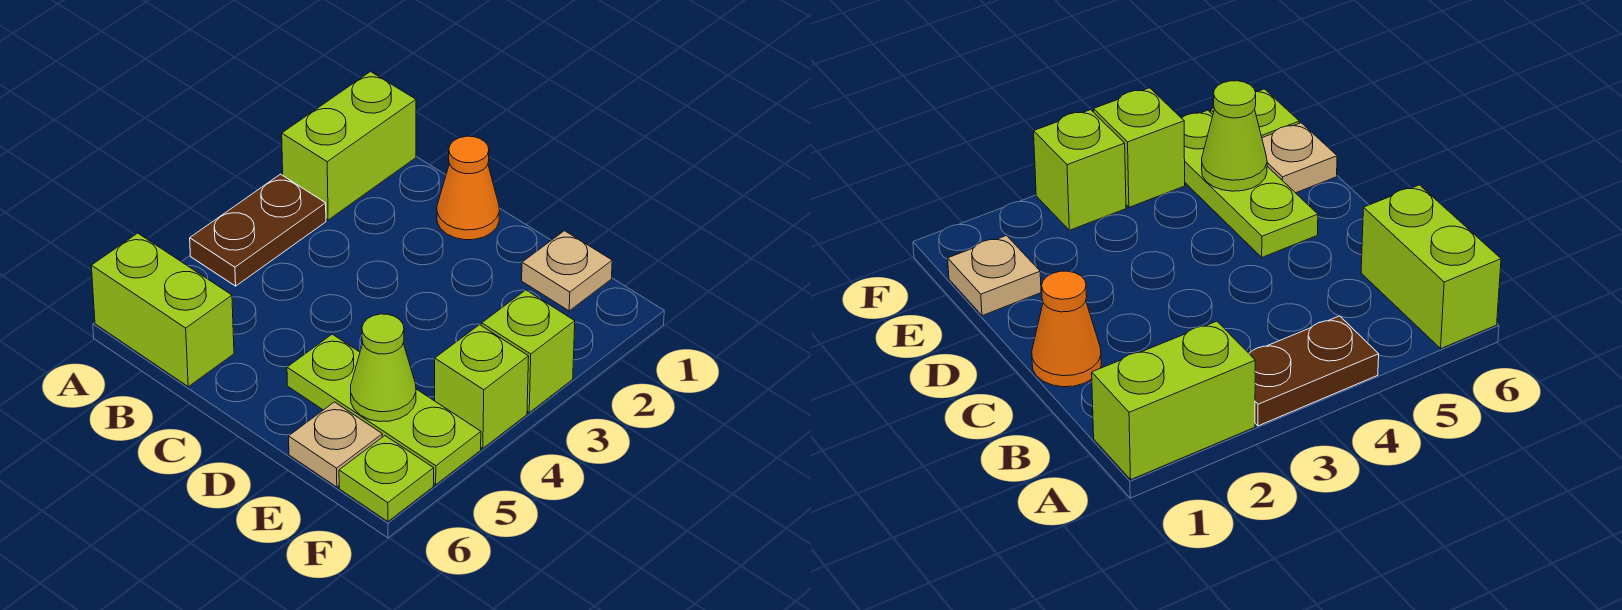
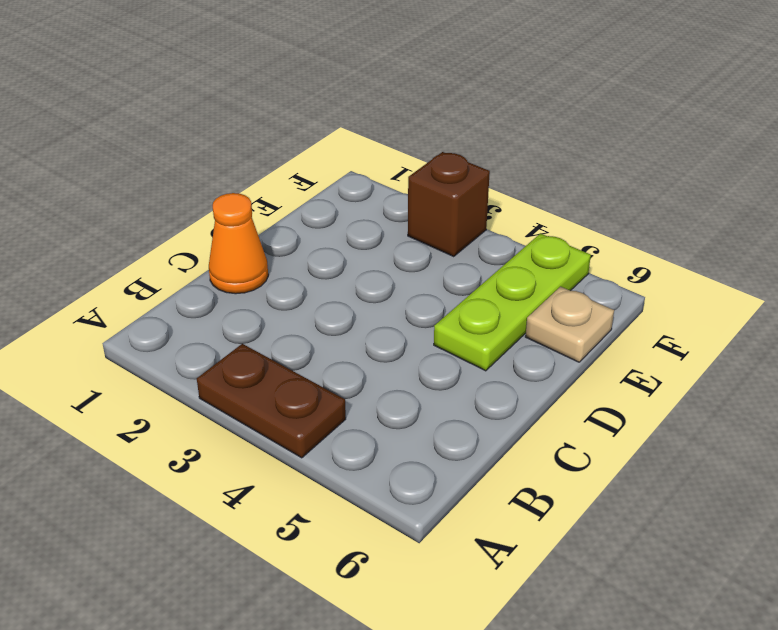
brown 1x1 brick [408,152,490,257] -> lime 1x1 brick [482,290,575,412]
none -> lime 1x2 brick [282,72,416,220]
none -> lime 1x2 brick [91,233,234,387]

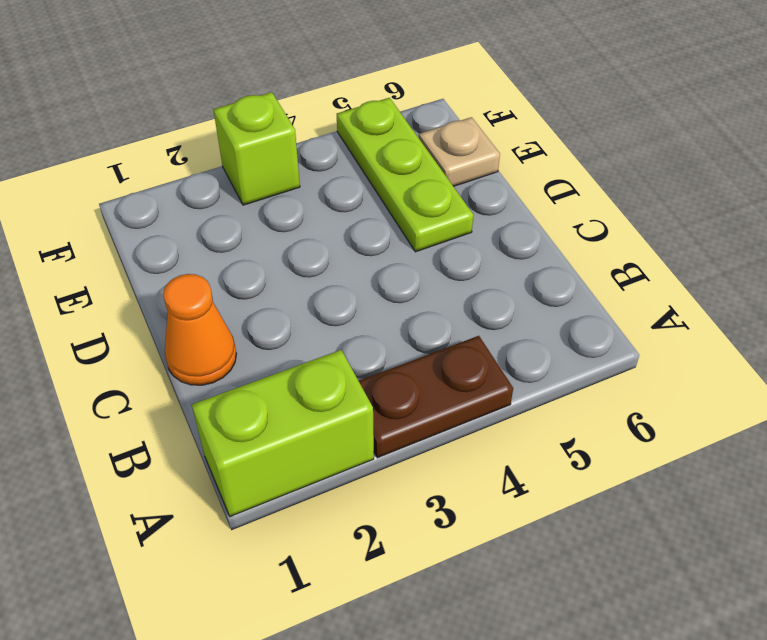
none -> lime 1x2 brick [91,233,234,387]
none -> tan 1x1 plate [522,231,612,311]

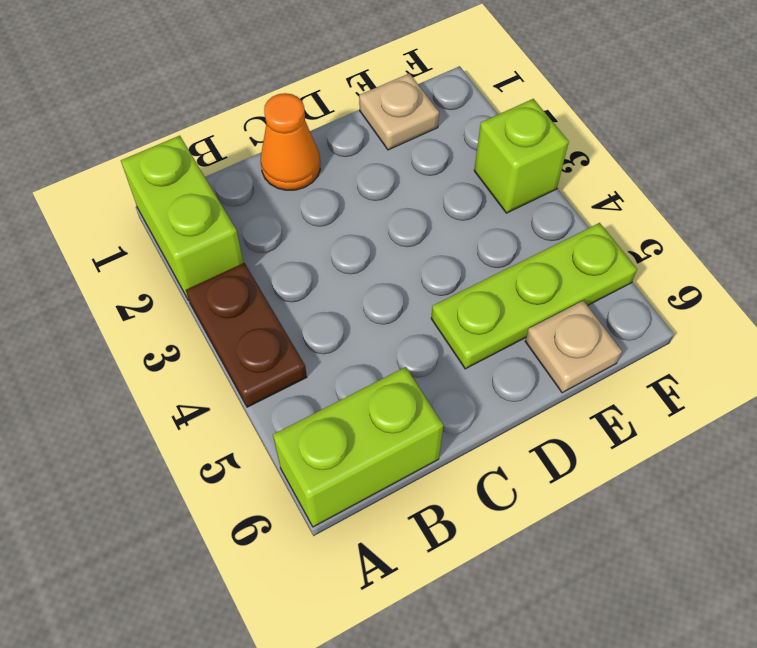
none -> lime 1x1 brick [435,325,529,448]
none -> lime 1x1 plate [339,436,434,522]

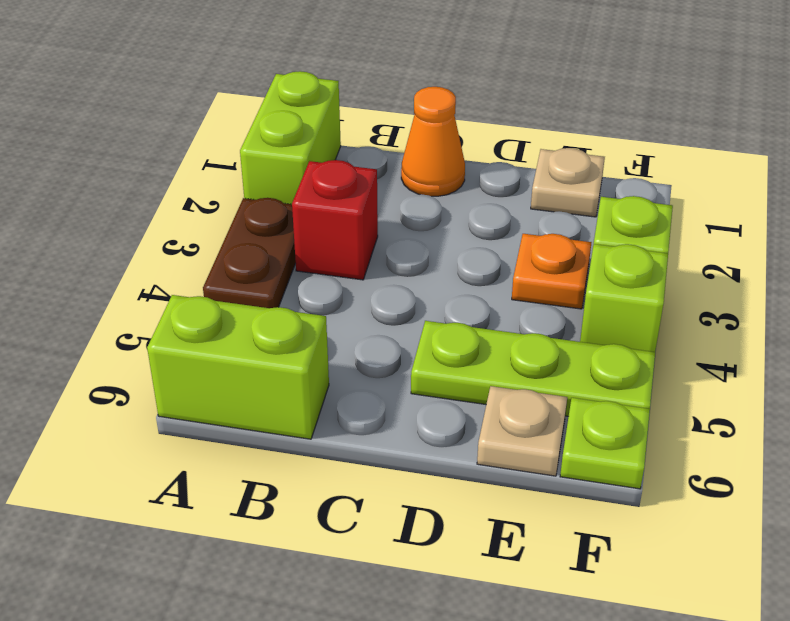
red 1x1 brick [292,160,378,280] -> none
orange 1x1 plate [512,234,592,309] -> none
none -> lime 1x1 cone [351,314,416,422]

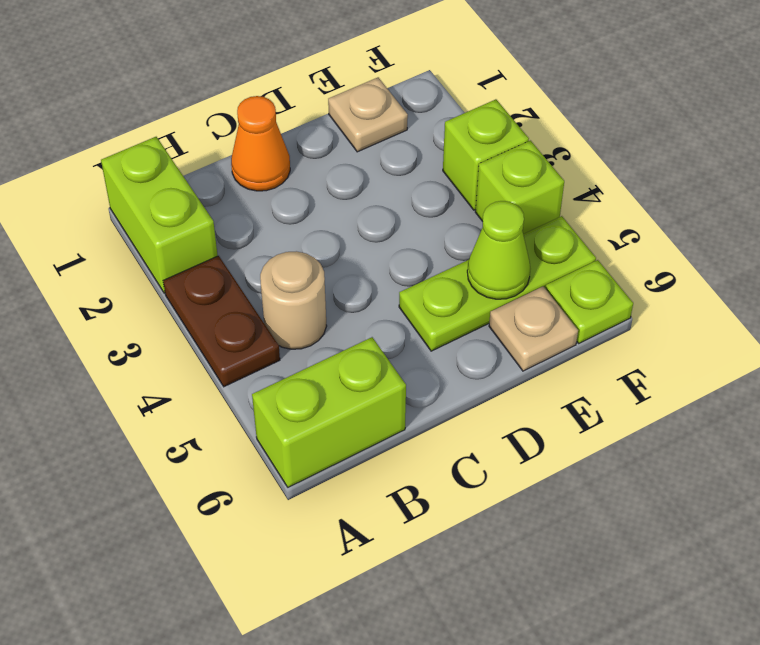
tan 1x1 round brick [260,251,327,349] -> none

